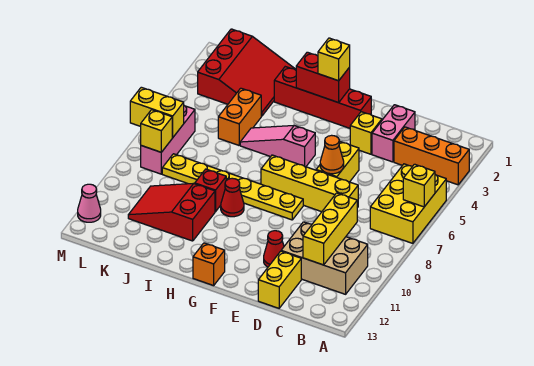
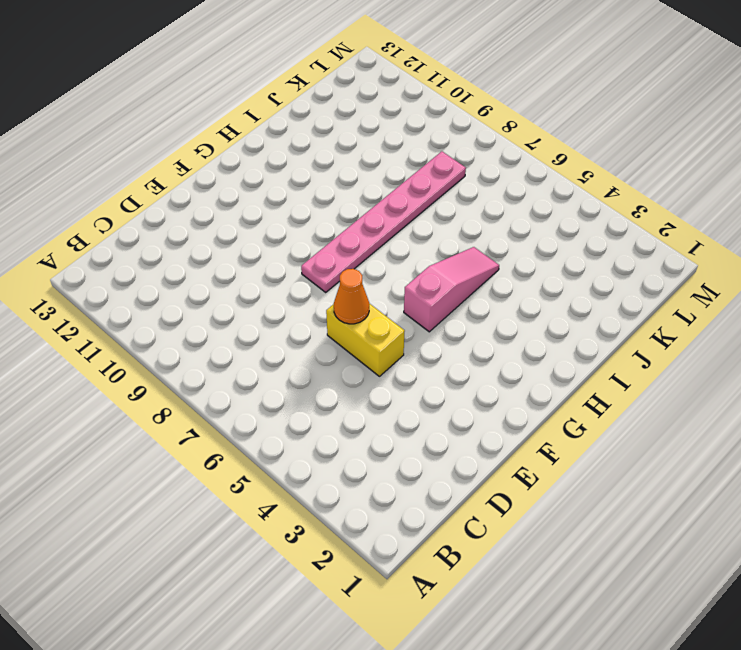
pink 1x6 plate [301,152,466,292] -> yellow 1x6 plate [162,154,303,220]
none -> orange 1x3 brick [394,127,469,185]
none -> yellow 2x3 brick [370,164,446,243]
none -> tan 2x3 brick [281,222,368,294]

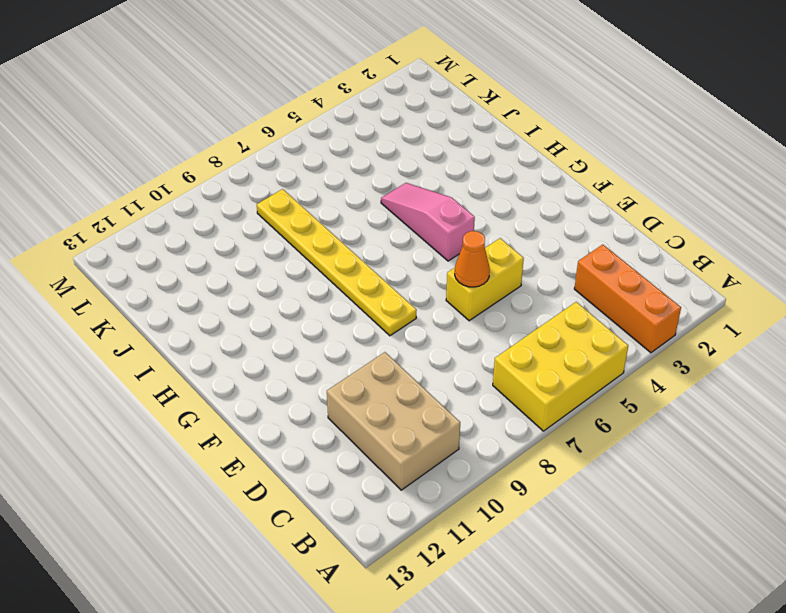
none -> pink 1x2 brick [372,105,415,162]
none -> yellow 1x4 brick [261,155,358,212]
none -> yellow 1x2 brick [258,251,301,308]

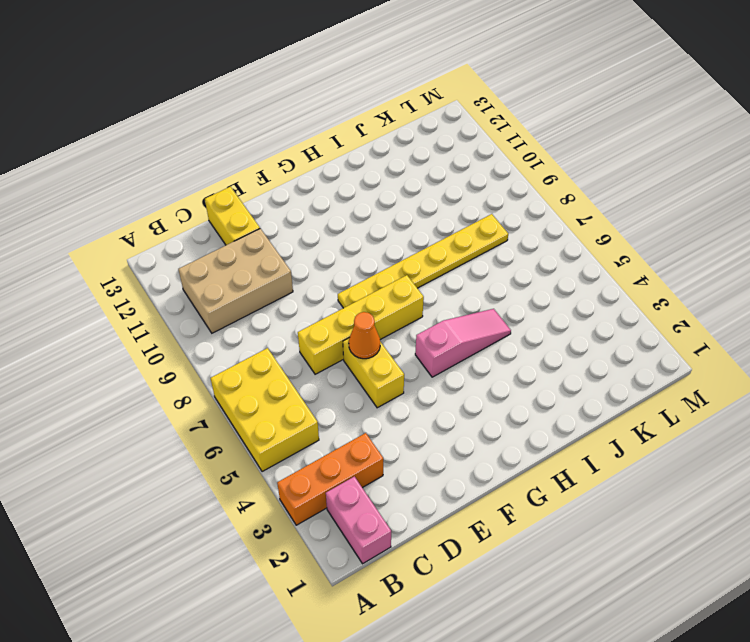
pink 1x2 brick [326,476,391,564] -> pink 1x2 brick moved to [372,105,415,162]
none -> yellow 1x1 brick [350,112,382,154]
none -> red 1x1 cone [264,231,284,267]
none -> red 1x4 brick [274,67,372,128]

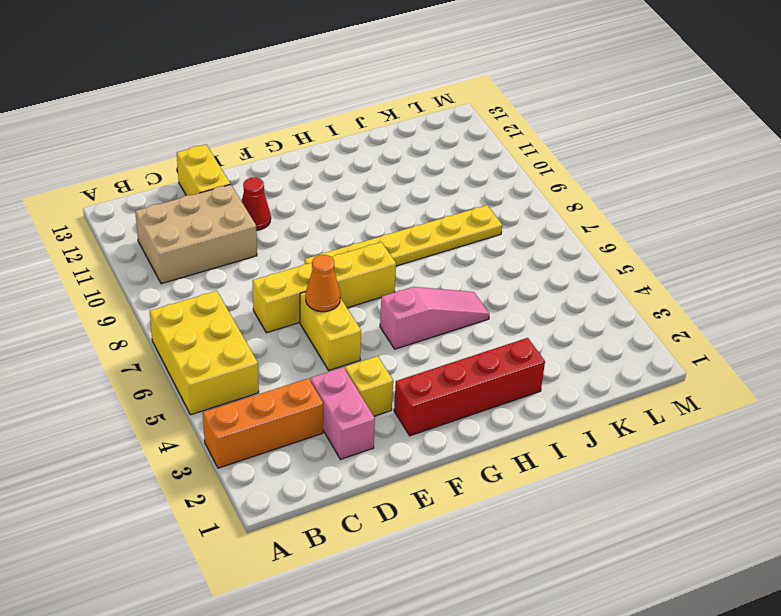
none -> orange 1x1 brick [193,243,225,286]
none -> red 1x1 cone [221,178,244,217]
none -> red 1x1 brick [195,169,226,212]

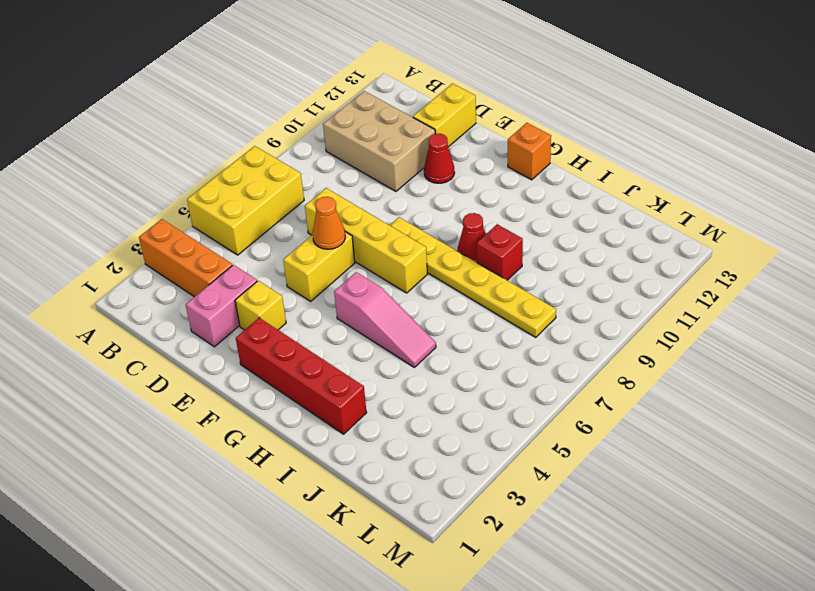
none -> red 2x3 slope [128,183,215,241]
none -> red 3x3 slope [198,29,295,116]
none -> orange 1x2 brick [218,88,261,145]

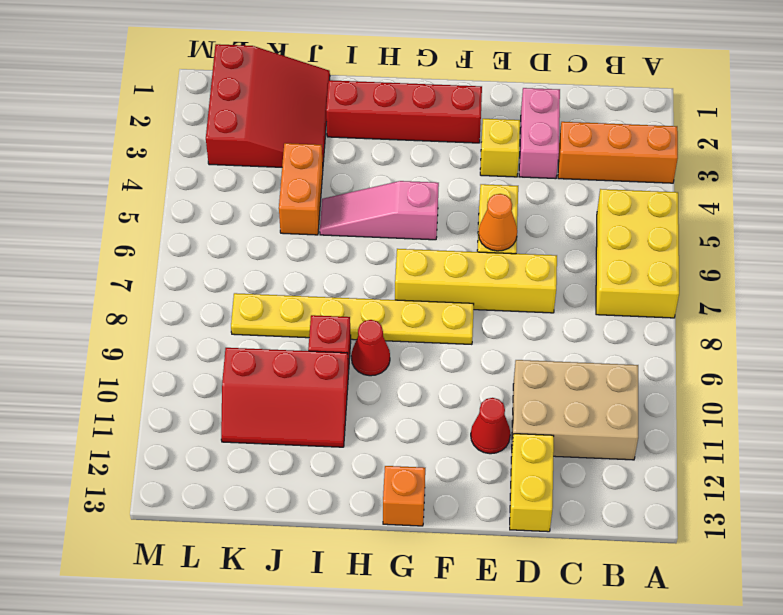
red 2x3 slope [221,348,348,447] -> red 2x3 slope turned to [128,183,215,241]
none -> pink 1x3 brick [141,106,195,174]
none -> pink 1x1 cone [78,184,101,222]
none -> yellow 1x1 brick [403,164,435,207]

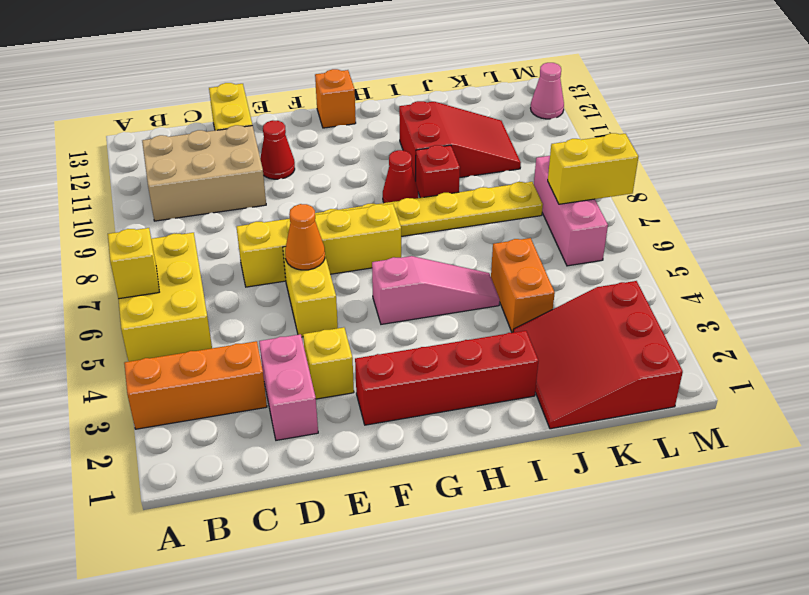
none -> yellow 1x3 brick [303,193,357,265]
none -> red 1x2 brick [296,52,350,103]
none -> yellow 1x1 brick [141,110,173,152]

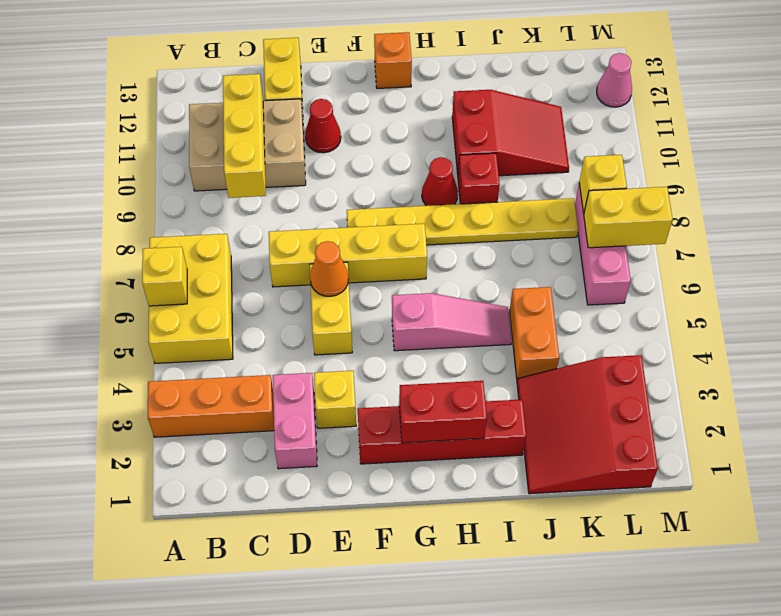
none -> yellow 1x1 brick [318,38,350,81]

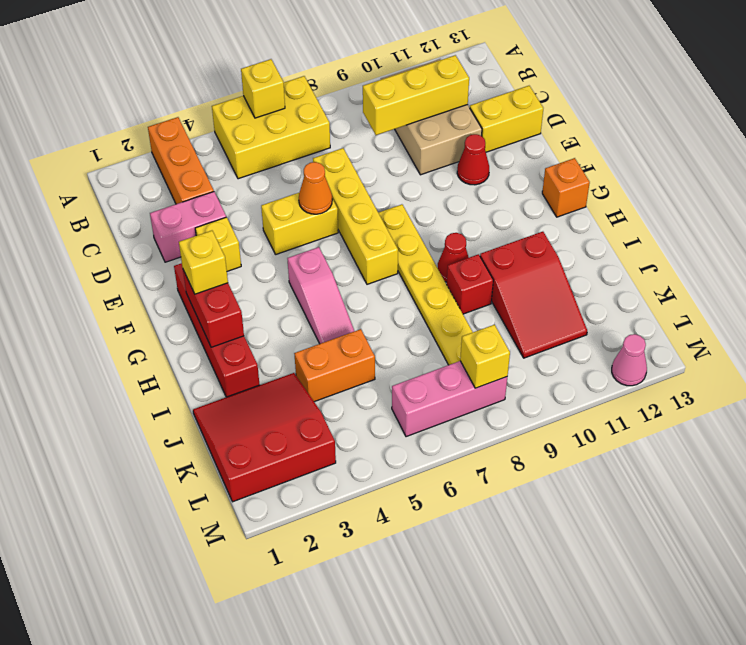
none -> yellow 1x2 brick [130,87,184,137]

